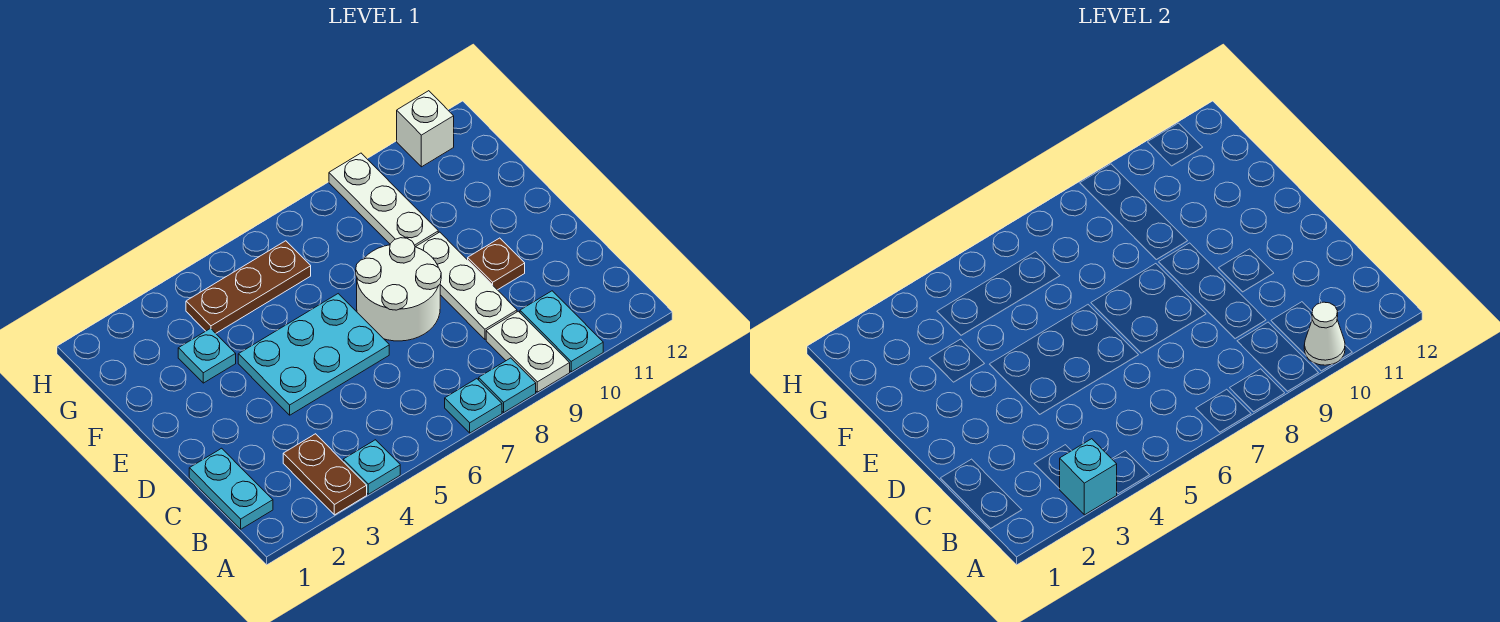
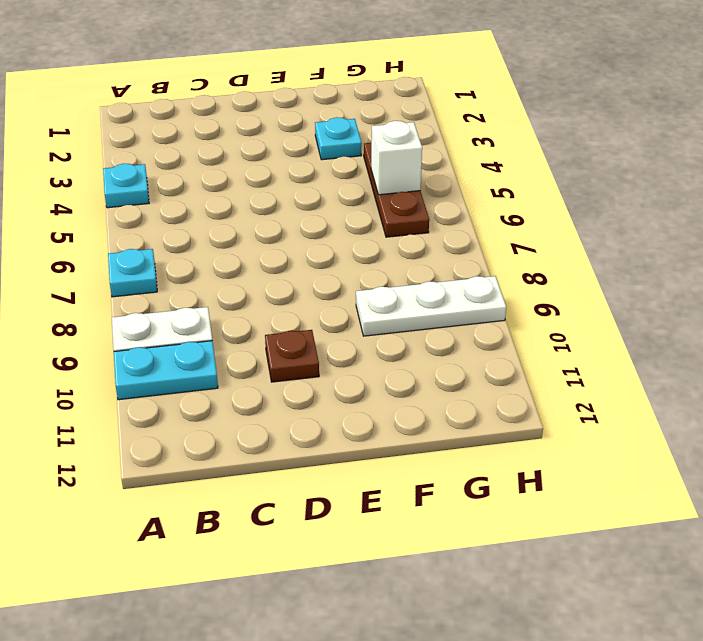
white 1x1 brick [371,121,422,195] -> white 1x1 brick moved to [397,91,454,167]
none -> brown 1x2 plate [283,434,367,515]
none -> cyan 1x1 plate [479,358,536,412]
none -> cyan 1x2 plate [189,448,273,529]

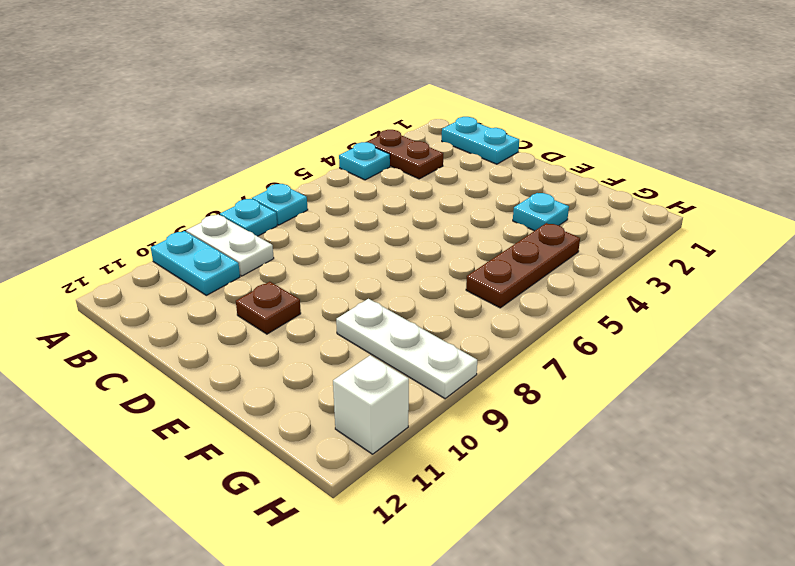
none -> white 1x3 plate [416,232,517,339]
none -> cyan 2x3 plate [238,294,389,415]
none -> white 2x2 round brick [356,238,441,341]

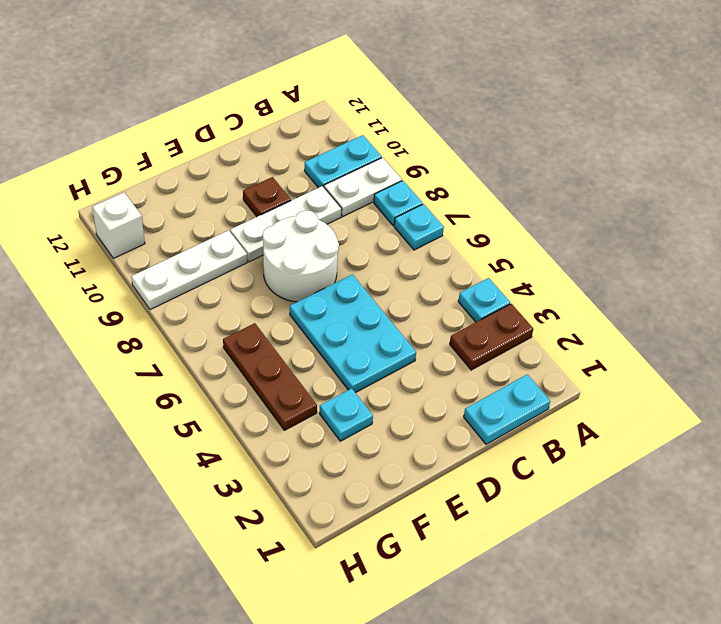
none -> cyan 1x1 brick [1060,439,1117,515]
none -> white 1x1 cone [1304,302,1345,365]

